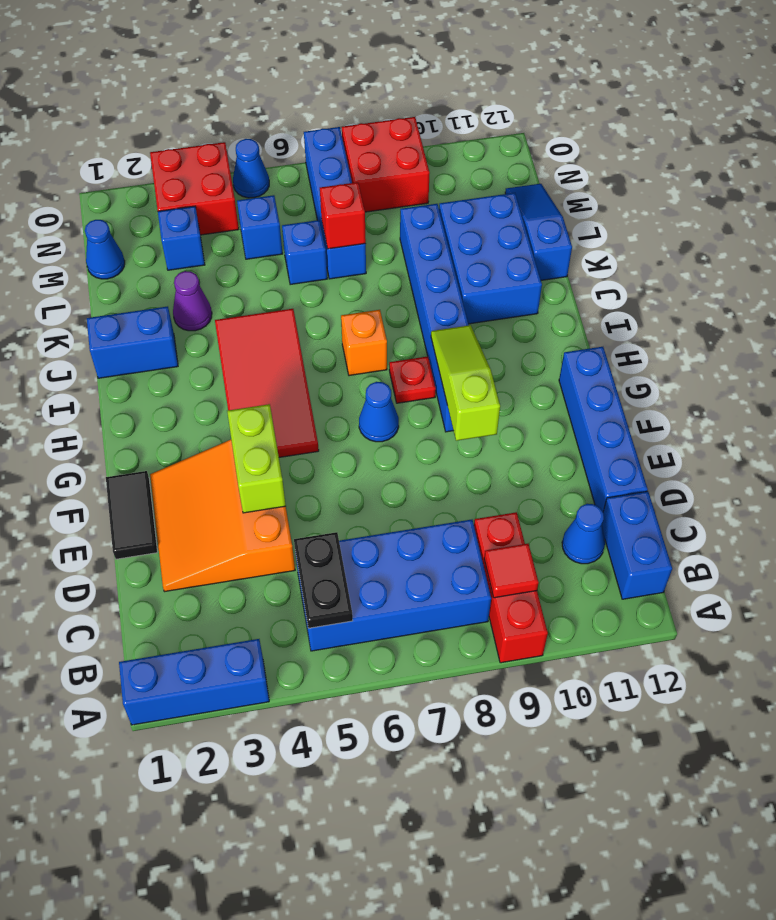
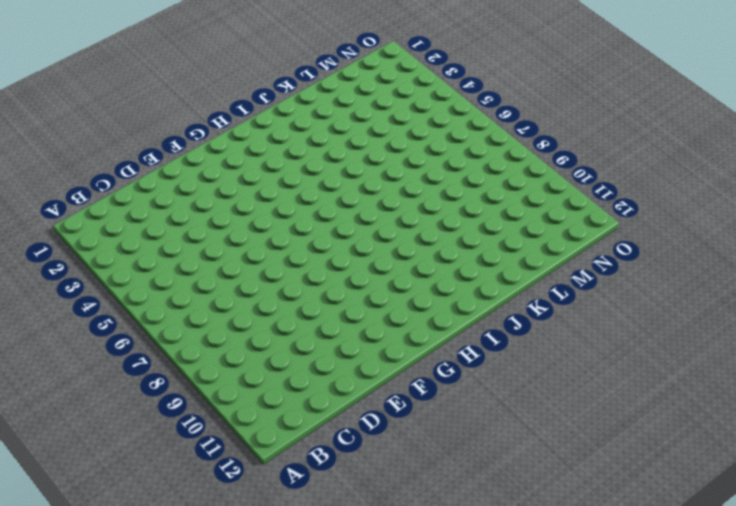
none -> blue 1x3 brick [119,639,269,725]
none -> red 1x3 brick [474,512,548,663]
none -> blue 2x4 brick [295,520,491,651]
none -> blue 1x2 brick [602,491,672,599]

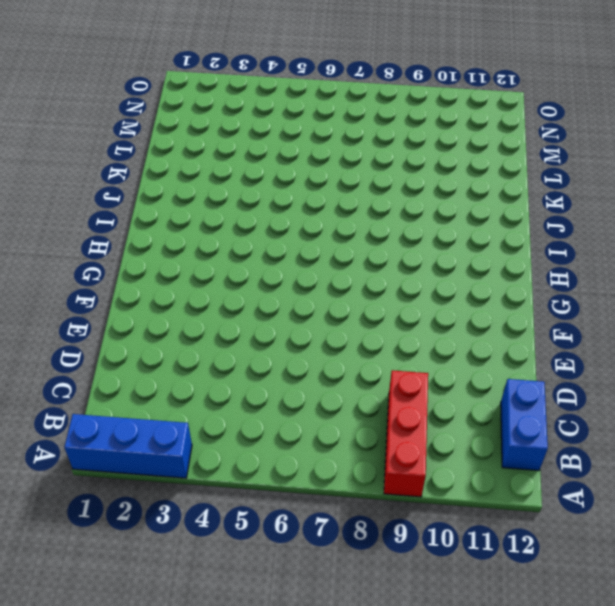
none -> blue 2x4 brick [295,520,491,651]
none -> blue 1x1 cone [562,504,605,564]
none -> orange 3x3 slope [150,440,295,592]
none -> blue 1x4 brick [559,347,648,512]

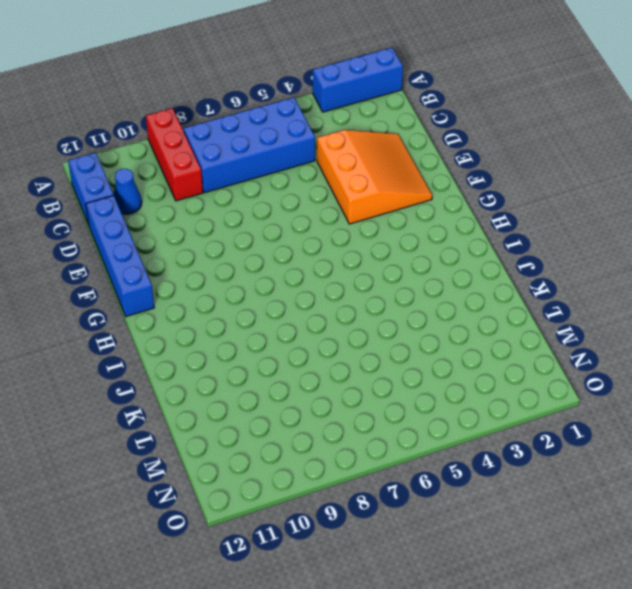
none -> black 1x2 tile [106,471,157,559]
none -> red 2x4 tile [215,309,319,457]
none -> blue 1x1 cone [359,382,399,442]
none -> blue 1x6 brick [400,204,469,432]

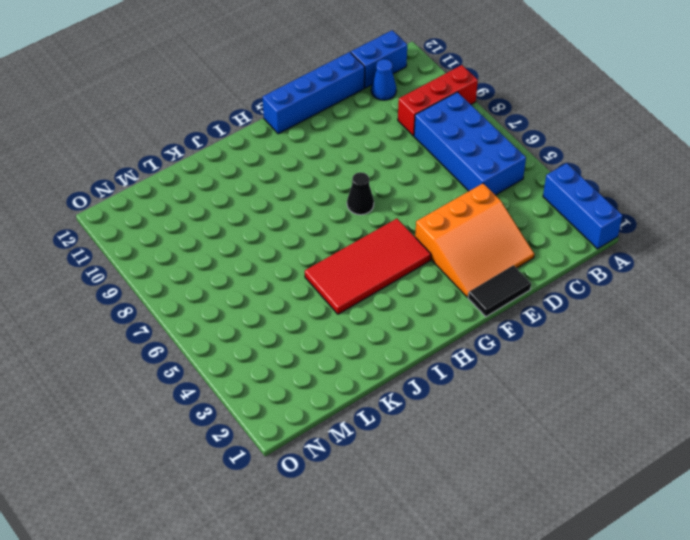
black 1x1 cone [347,172,374,215] -> blue 1x1 cone [359,382,399,442]
none -> blue 1x6 brick [400,204,469,432]
none -> red 1x1 plate [389,356,436,403]
none -> orange 1x1 brick [341,310,387,376]
none -> blue 1x2 brick [87,306,178,378]

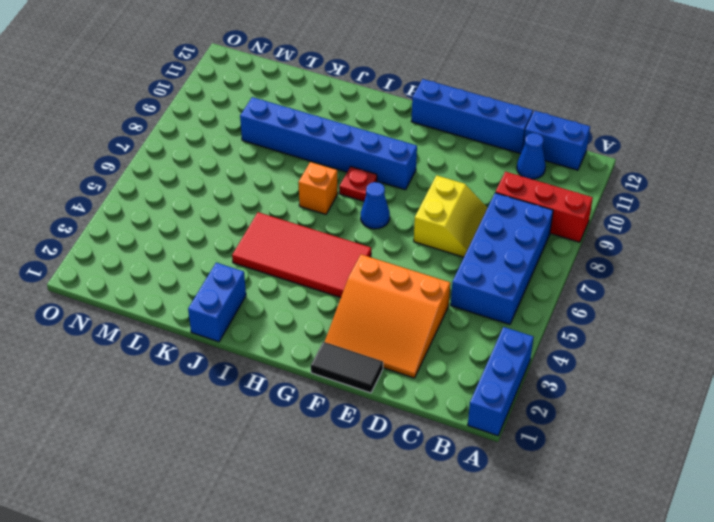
yellow 2x2 slope [414,175,487,257] -> none
none -> blue 2x3 brick [439,193,542,324]
none -> purple 1x1 cone [173,271,212,331]
none -> blue 1x3 slope [505,184,572,280]
none -> blue 1x1 brick [282,220,327,285]

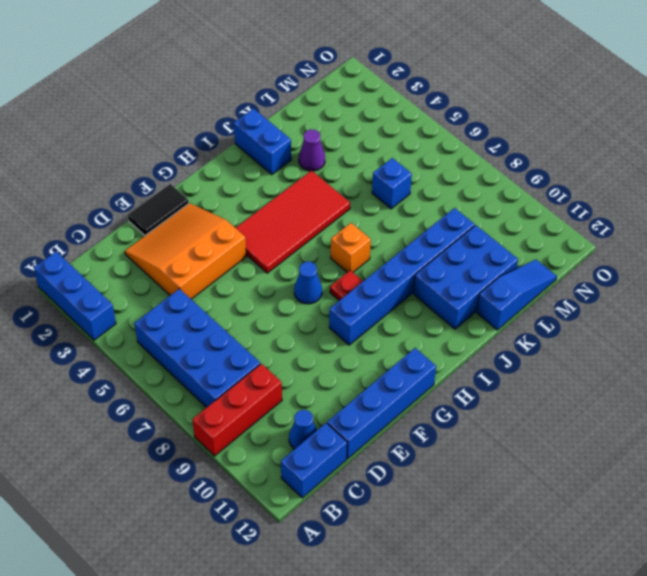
none -> blue 1x4 brick [304,127,366,279]
none -> blue 1x1 cone [85,220,125,279]
none -> blue 1x1 brick [158,206,205,270]
none -> blue 1x1 brick [237,195,283,259]

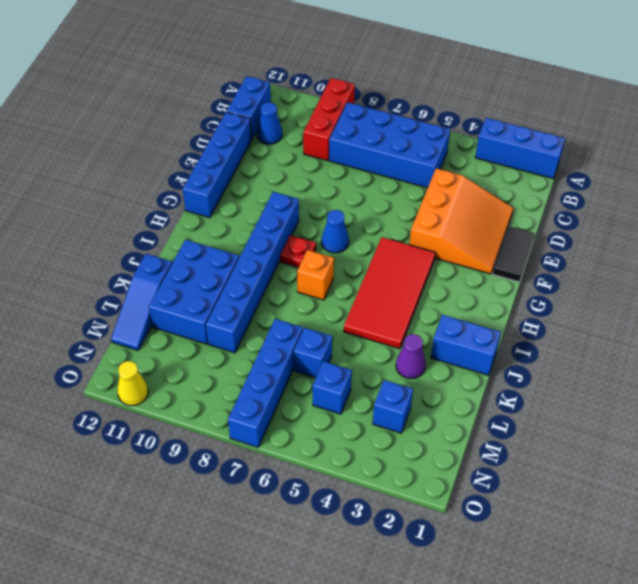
yellow 1x1 cone [117,361,148,406] -> none
none -> blue 1x1 cone [85,220,125,279]
none -> red 2x2 brick [150,142,239,235]
none -> red 2x2 brick [342,117,430,212]
none -> blue 1x1 cone [233,139,269,198]

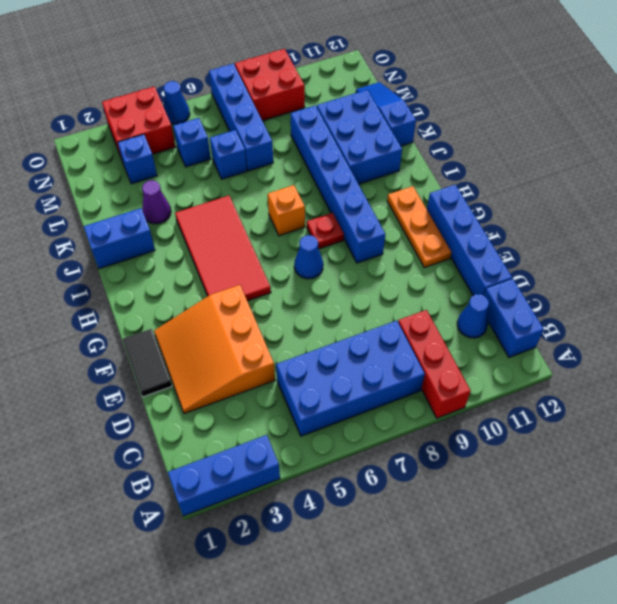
orange 1x3 plate [387,186,452,268] -> none
none -> blue 1x1 cone [85,220,125,279]
none -> black 1x2 plate [294,532,353,628]
none -> red 1x1 tile [484,543,539,598]
none -> lime 1x2 brick [227,404,286,513]

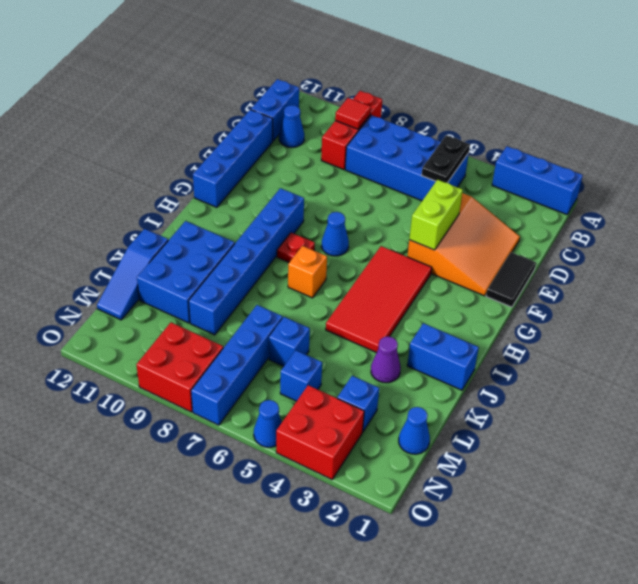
none -> lime 1x3 slope [431,325,500,441]
none -> red 1x1 brick [320,182,366,249]

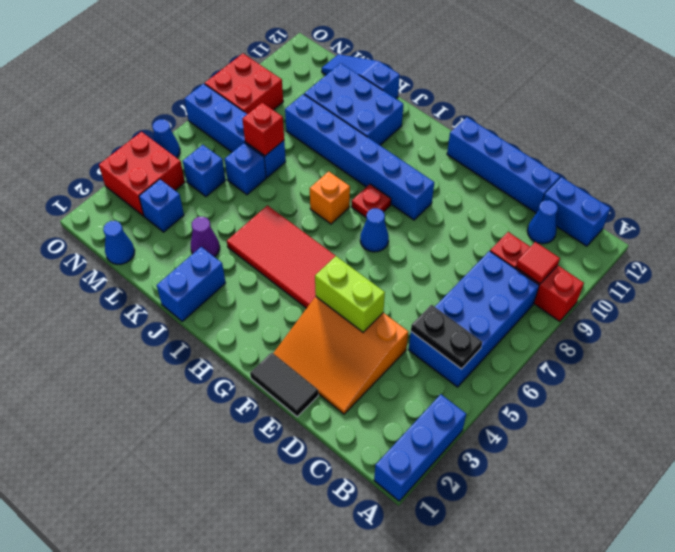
none -> lime 1x3 slope [431,325,500,441]

